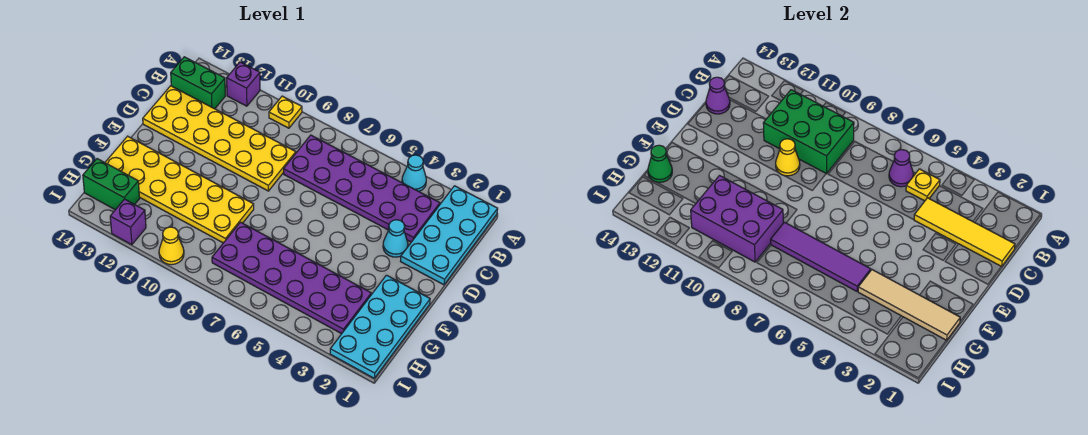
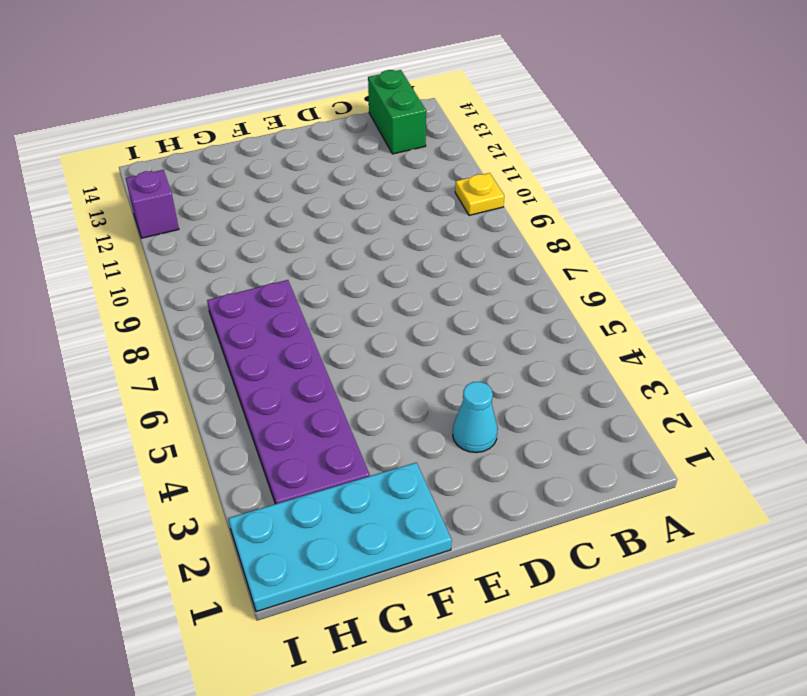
none -> cyan 2x4 plate [401,186,498,285]
none -> cyan 1x1 cone [402,155,426,191]
none -> purple 1x1 brick [227,62,260,106]

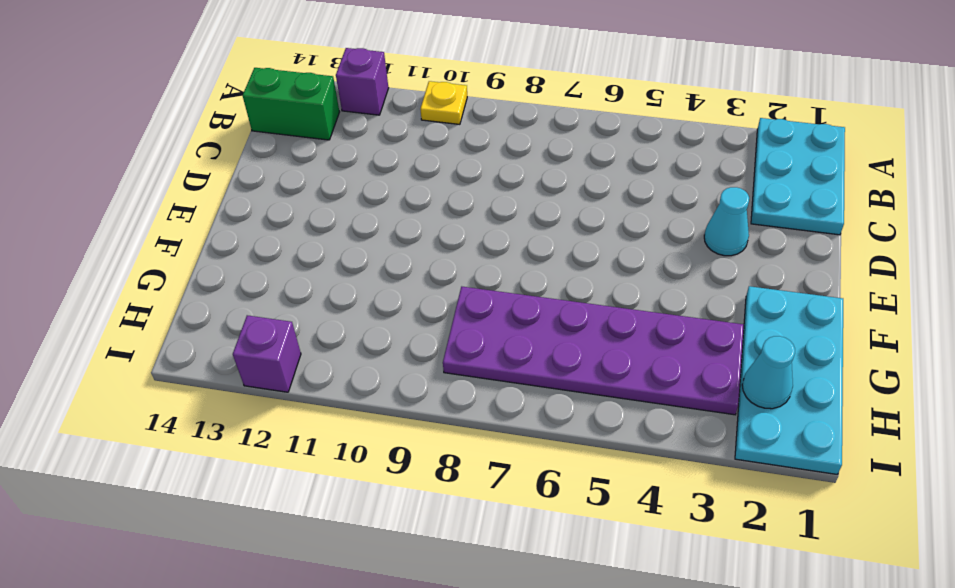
cyan 2x3 plate [751,118,845,235] -> cyan 2x4 plate [401,186,498,285]
cyan 1x1 cone [742,336,795,409] -> cyan 1x1 cone moved to [402,155,426,191]
none -> purple 2x6 plate [284,135,440,242]
none -> yellow 2x6 plate [143,86,296,191]
none -> yellow 2x6 plate [105,136,254,243]

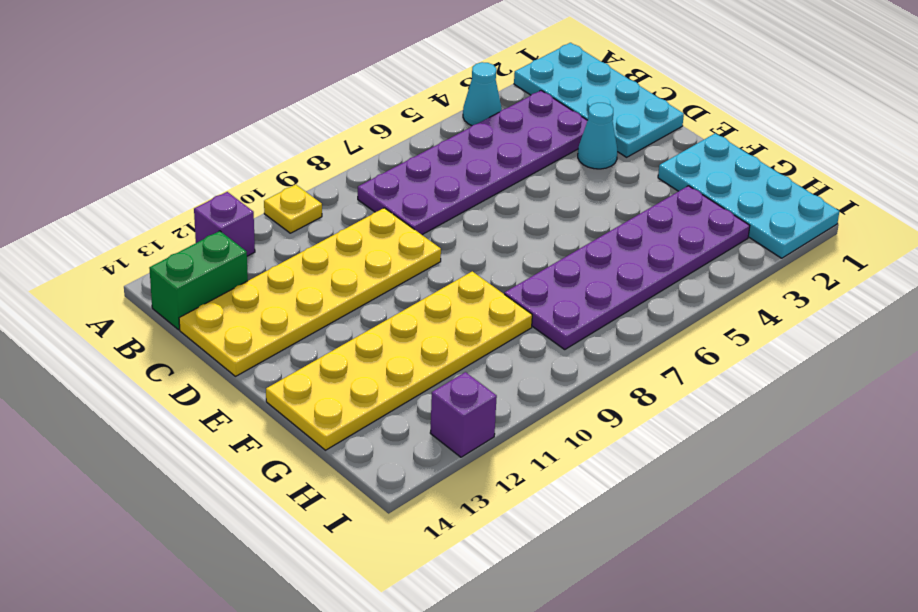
none -> green 1x2 brick [83,159,140,210]
none -> yellow 1x1 cone [159,227,184,265]
none -> yellow 1x1 plate [906,169,940,201]

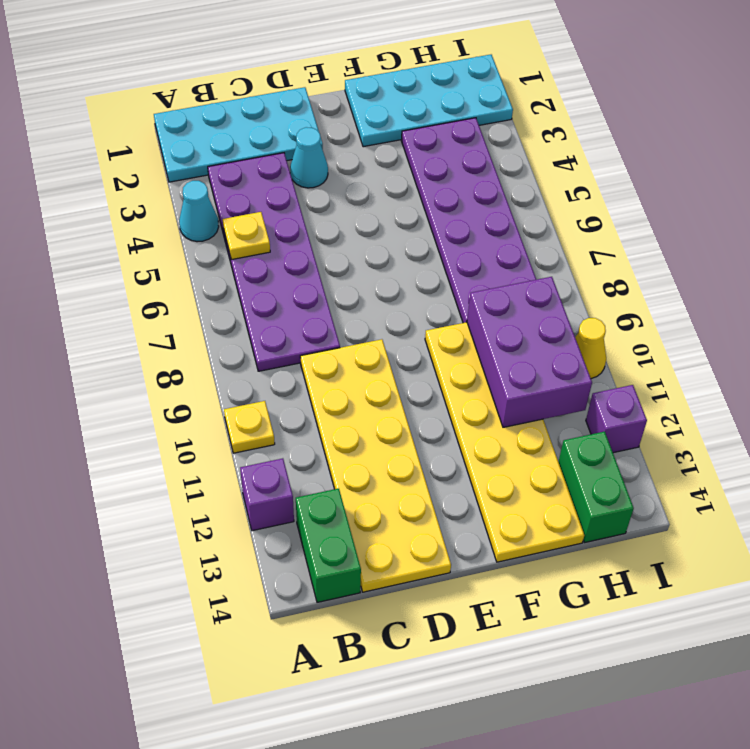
none -> purple 1x1 cone [889,150,913,187]
none -> green 2x3 brick [763,90,854,174]
none -> yellow 1x4 tile [914,198,1015,267]

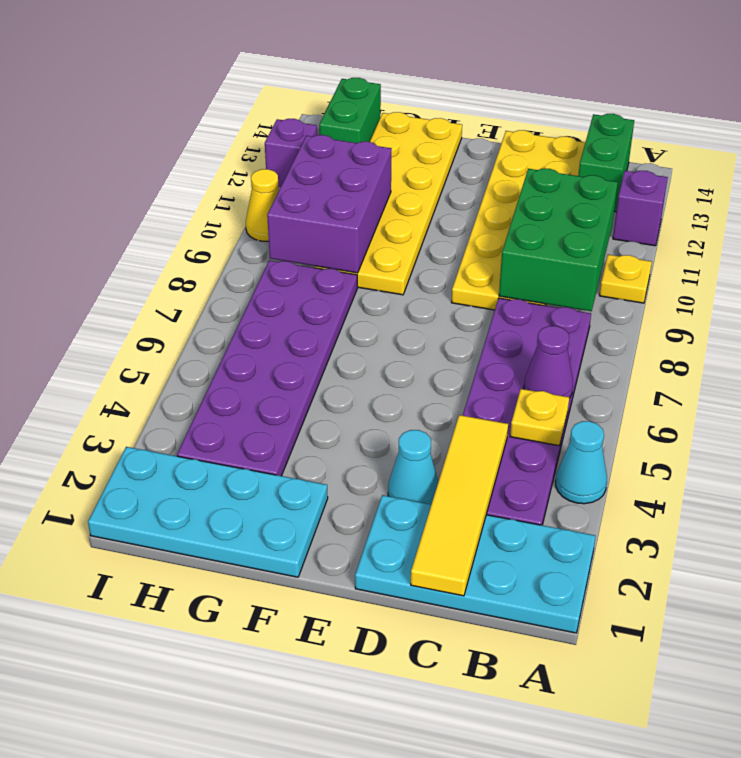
none -> purple 1x1 cone [706,77,730,114]
none -> yellow 1x1 cone [776,139,800,176]
none -> tan 1x4 tile [858,270,960,340]

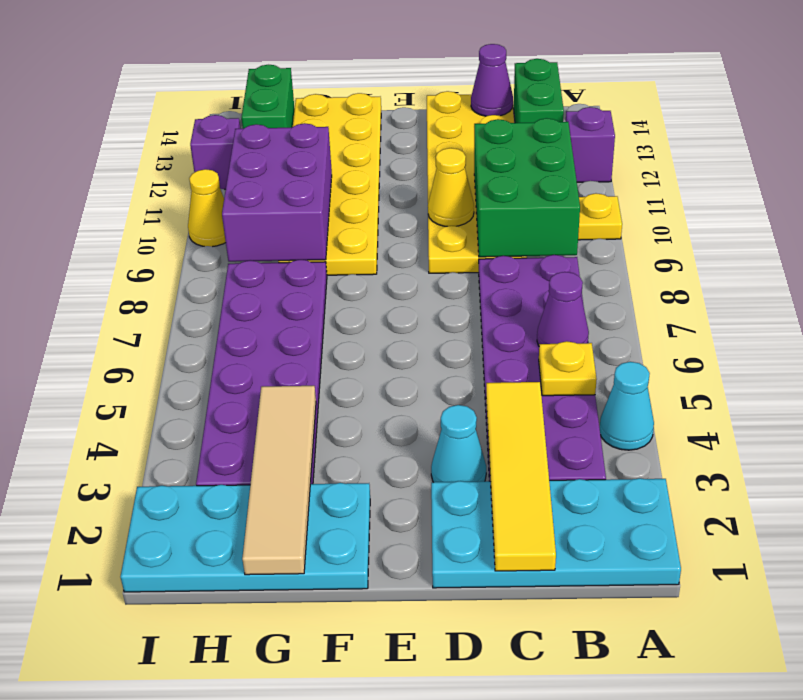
none -> purple 1x4 tile [771,222,871,291]
none -> green 1x1 cone [648,145,672,182]

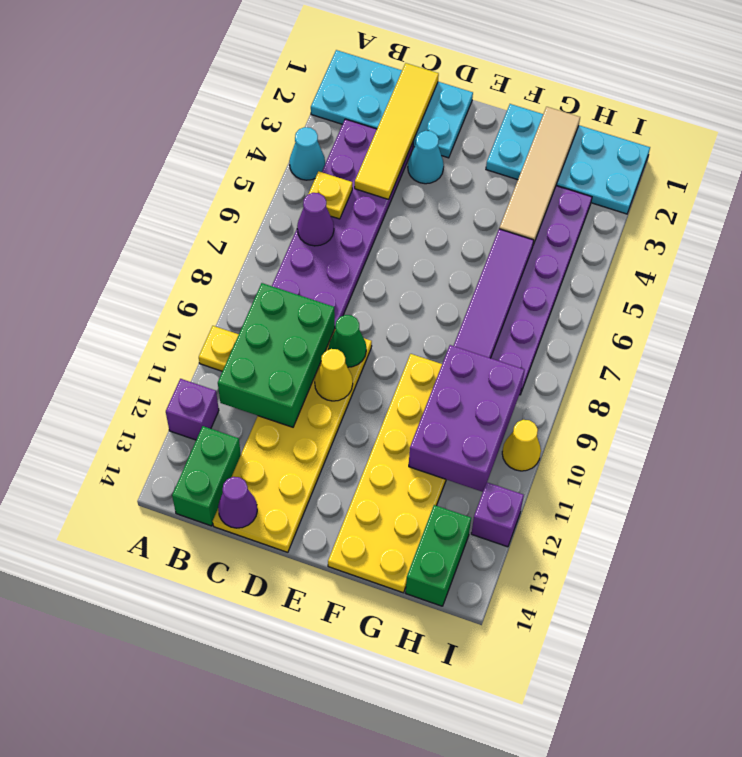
green 1x1 cone [329,315,366,367] -> green 1x1 cone moved to [648,145,672,182]

